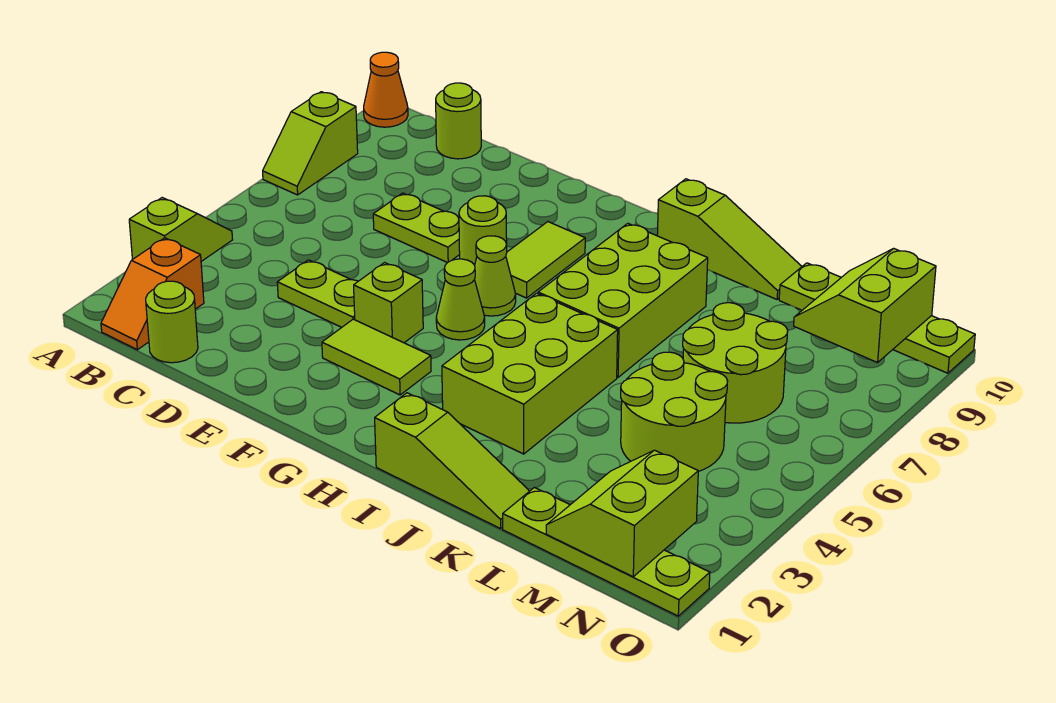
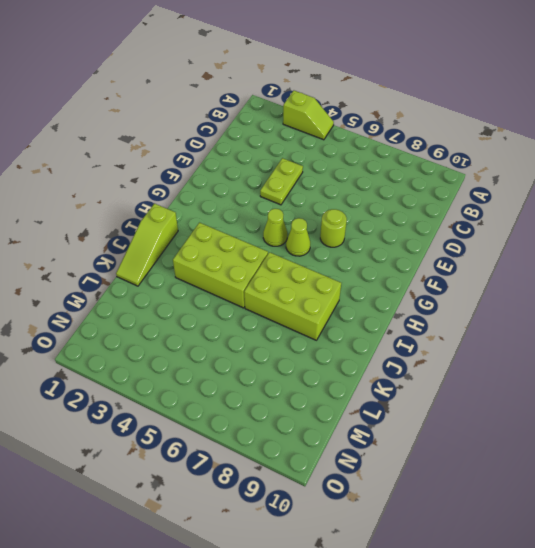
none -> lime 1x2 slope [263,92,358,195]
none -> orange 1x1 cone [364,52,408,127]
none -> orange 1x2 slope [101,238,204,350]

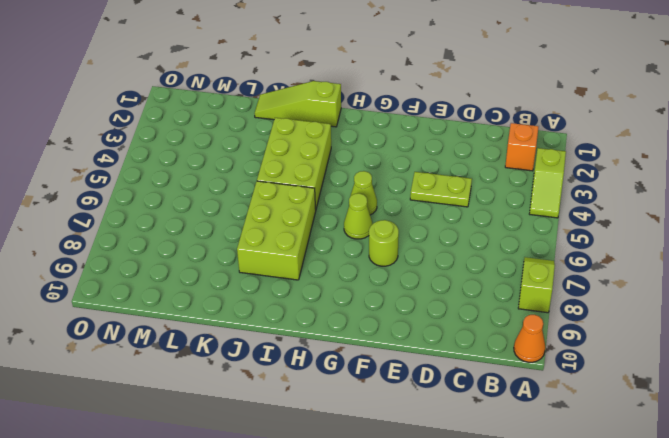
none -> lime 1x1 round brick [146,281,198,363]
none -> lime 1x1 round brick [436,83,481,159]
none -> lime 1x2 plate [373,193,460,263]

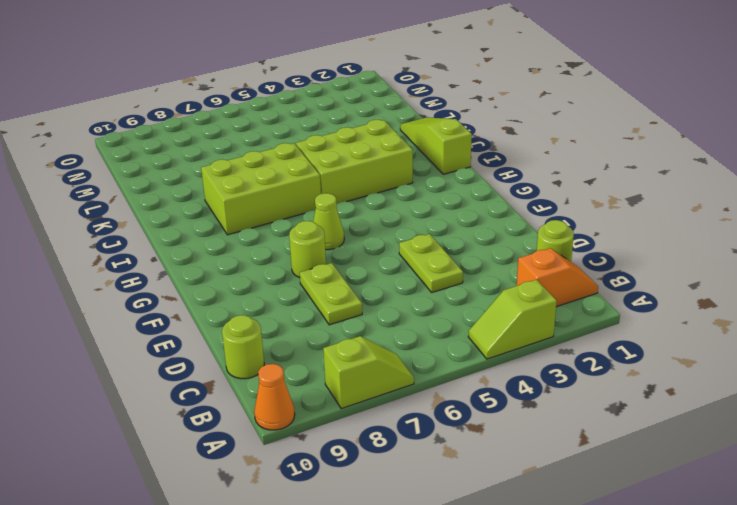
none -> lime 1x2 tile [322,319,431,395]
none -> lime 1x1 brick [354,263,423,343]
none -> lime 1x1 cone [436,259,485,340]

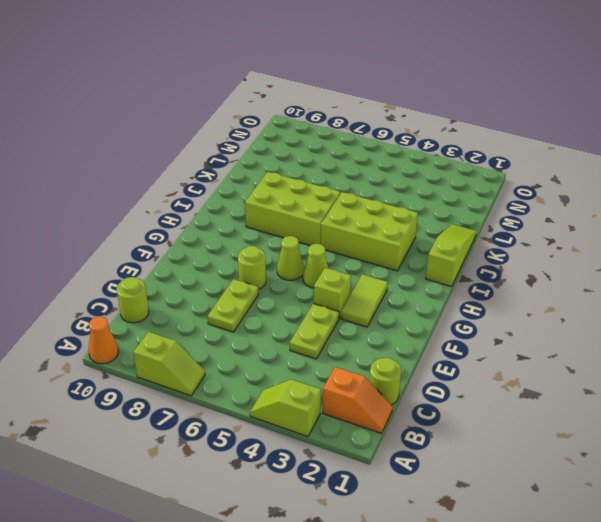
none -> lime 1x2 tile [506,222,585,298]
none -> lime 1x3 slope [657,179,802,299]
none -> lime 1x4 plate [503,487,710,616]

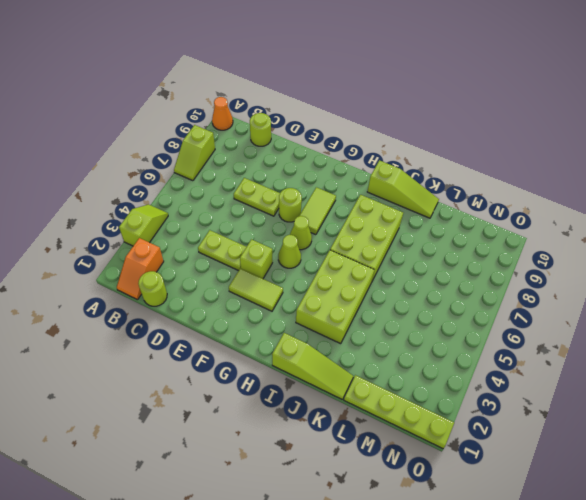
none -> lime 2x2 round brick [621,352,728,472]
none -> lime 2x2 round brick [683,303,788,423]
none -> lime 1x4 plate [779,263,975,373]

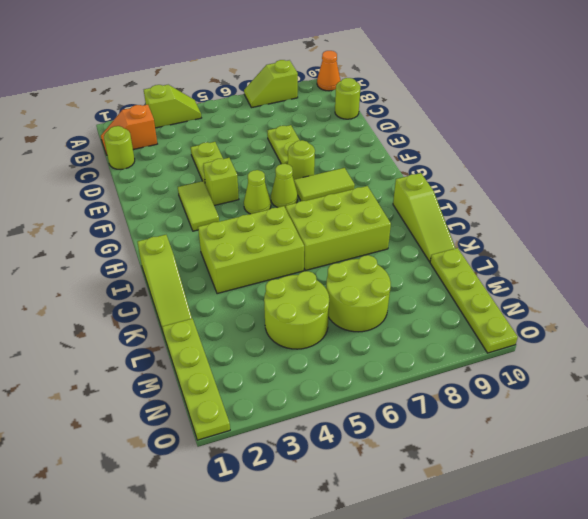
none -> lime 2x2 slope [546,450,698,577]
none -> lime 2x2 slope [794,248,936,363]

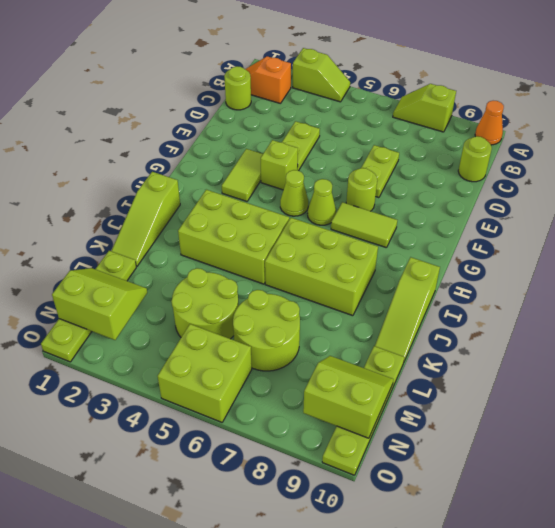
lime 2x2 brick [158,324,252,422] -> none

